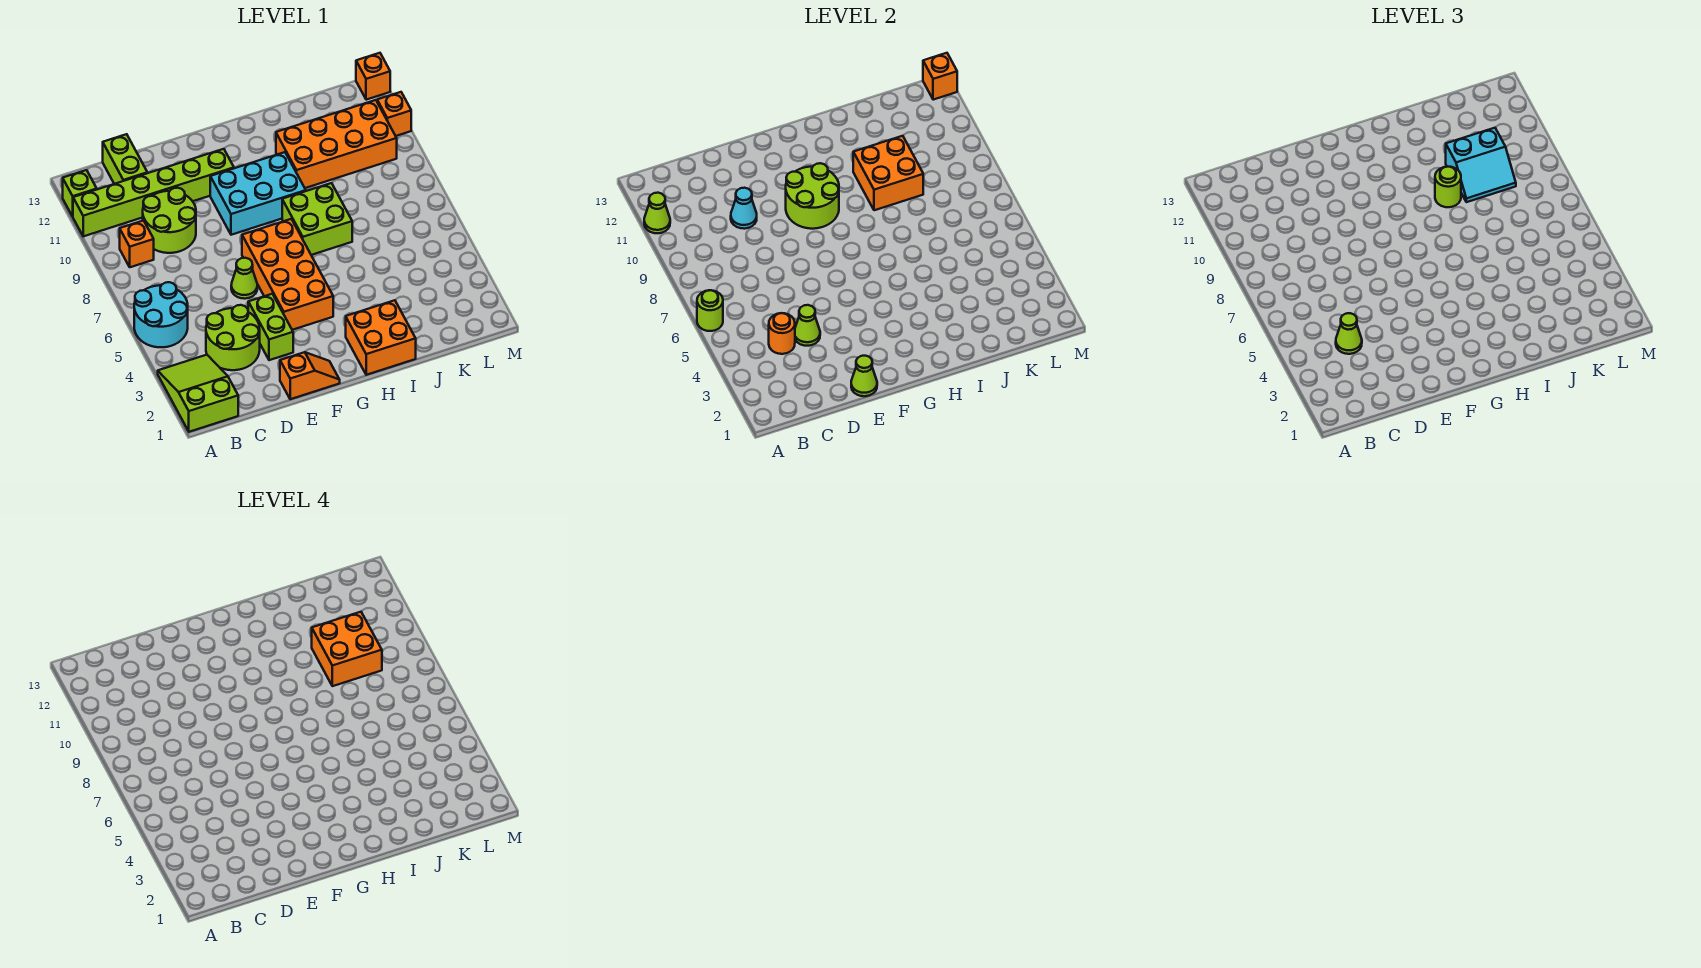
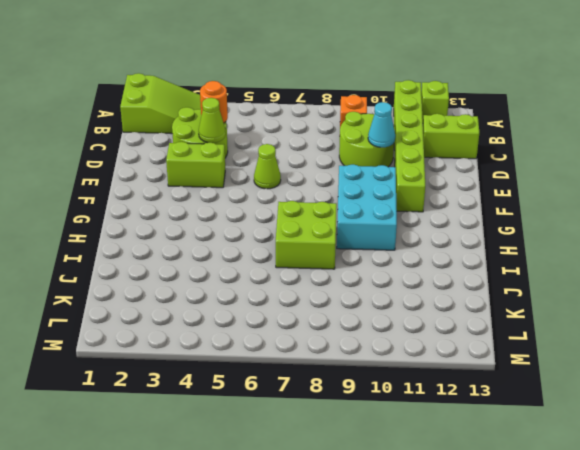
none -> cyan 2x2 round brick [134,282,188,347]
none -> orange 1x2 slope [280,352,340,399]
none -> orange 2x4 brick [242,219,333,330]
none -> orange 2x2 brick [346,300,416,375]

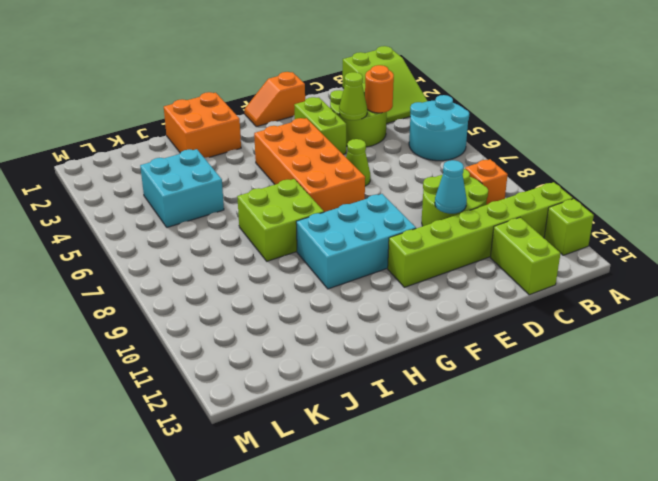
cyan 2x2 brick [140,149,224,227] -> none
none -> orange 2x4 brick [276,100,397,188]
none -> orange 1x1 brick [377,92,411,136]
none -> orange 1x1 brick [356,53,390,100]
none -> lime 1x1 round brick [697,290,723,331]

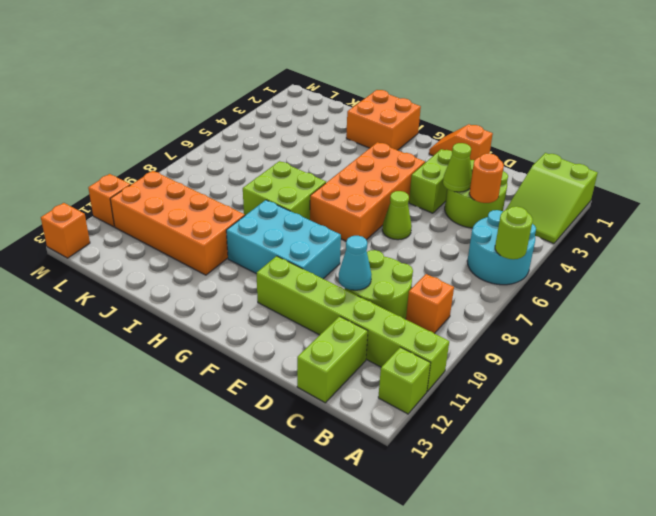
none -> lime 1x1 cone [644,193,670,233]
none -> lime 1x1 cone [851,356,877,396]
none -> lime 2x2 round brick [786,163,839,229]
none -> orange 2x2 brick [853,136,923,210]

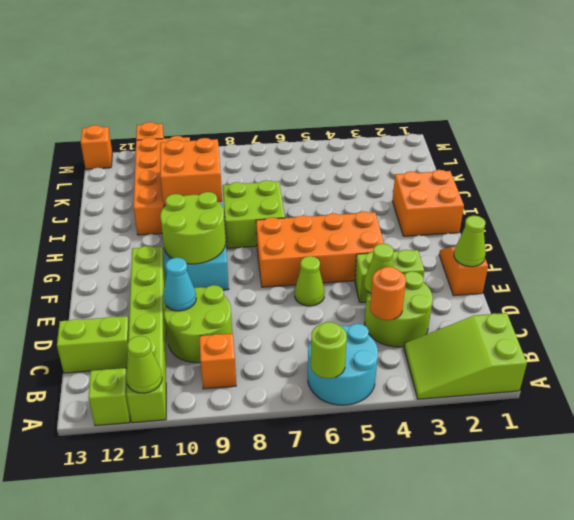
none -> orange 1x1 brick [923,53,957,100]
none -> lime 1x1 cone [1336,313,1362,354]
none -> lime 1x1 round brick [1435,167,1461,207]
none -> cyan 2x2 slope [1446,128,1516,202]

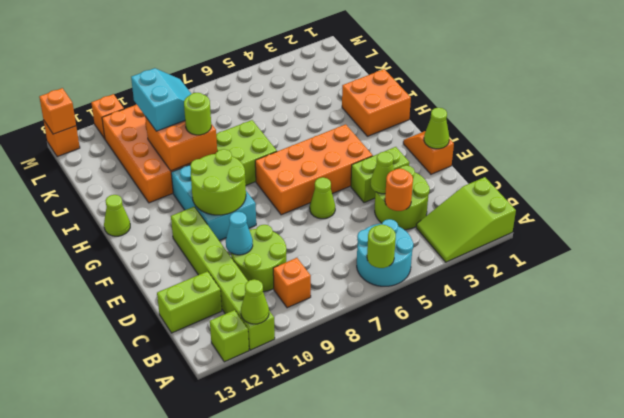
lime 1x1 cone [104,195,130,236] -> lime 1x1 cone moved to [1336,313,1362,354]
none -> orange 2x2 brick [312,612,382,686]

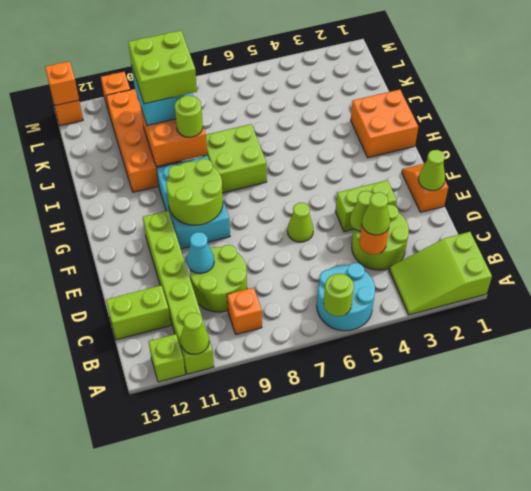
lime 2x2 brick [128,31,197,104] -> orange 2x2 brick [312,612,382,686]
none -> orange 2x4 brick [242,219,333,330]

